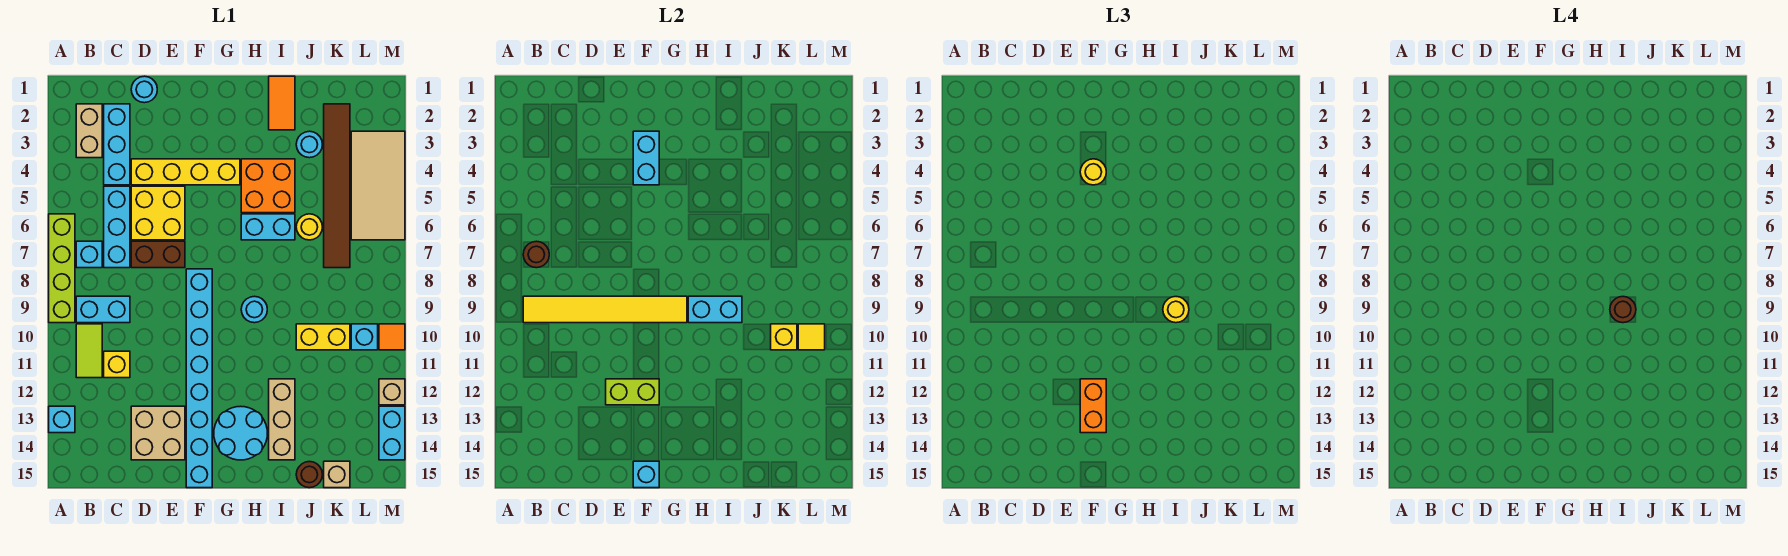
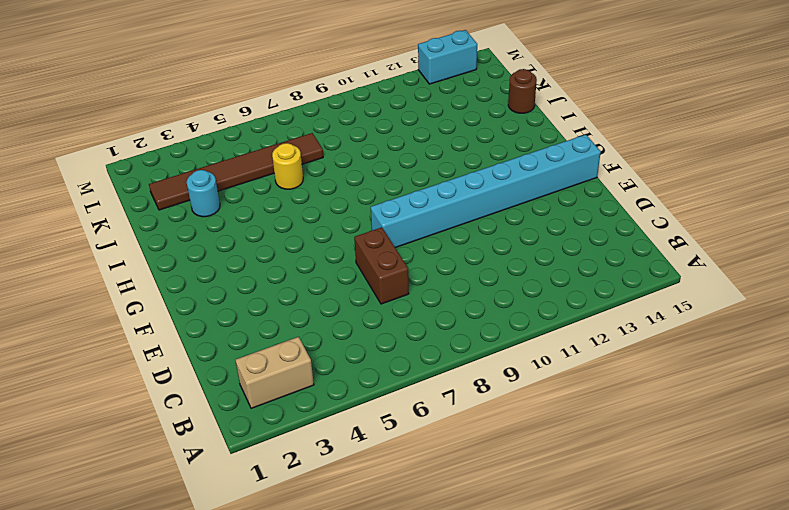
none -> lime 1x4 brick [49,214,75,323]
none -> cyan 1x1 brick [49,406,75,433]
none -> cyan 1x1 brick [76,241,102,268]
none -> cyan 1x2 brick [76,296,130,323]

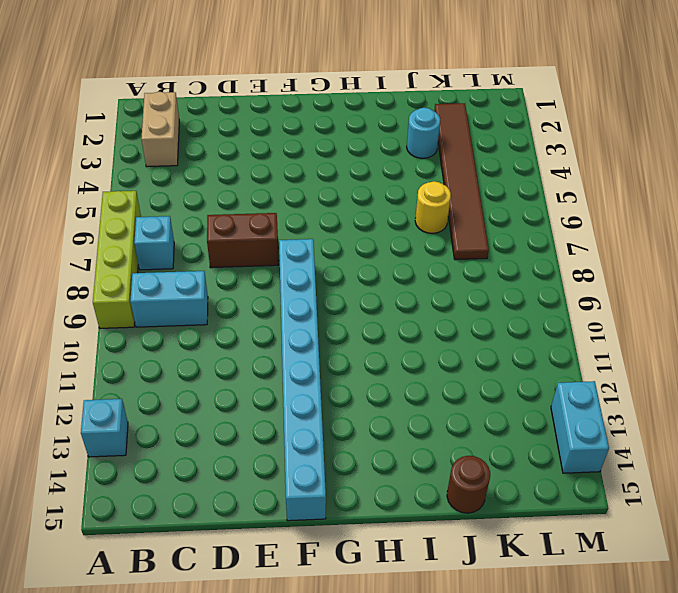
none -> lime 1x2 tile [76,324,102,378]
none -> cyan 1x3 brick [104,104,130,185]
none -> cyan 1x3 brick [104,186,130,268]
none -> yellow 1x1 brick [104,351,130,378]

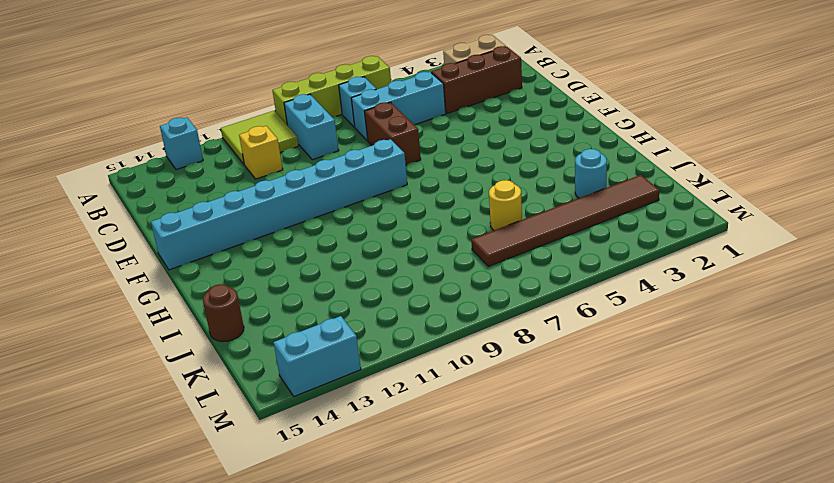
lime 2x2 tile [221,111,299,164] -> lime 1x2 tile [76,324,102,378]
brown 1x3 brick [431,46,522,114] -> cyan 1x3 brick [104,104,130,185]
none -> cyan 1x1 round brick [131,76,157,103]
none -> yellow 1x4 brick [131,159,240,185]
none -> yellow 2x2 brick [131,186,185,240]
none -> tan 2x2 brick [131,406,185,460]

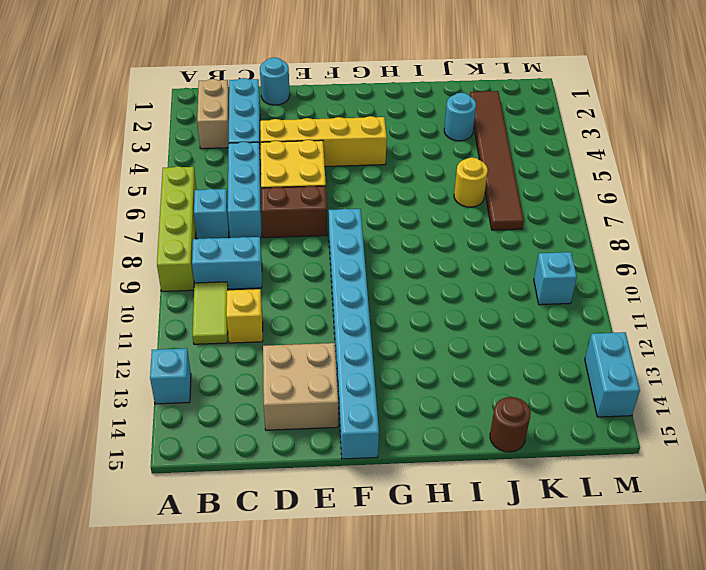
none -> cyan 2x2 round brick [214,406,267,460]
none -> orange 2x2 brick [241,159,295,213]
none -> cyan 1x2 brick [241,214,295,240]
none -> cyan 1x1 round brick [241,296,267,323]

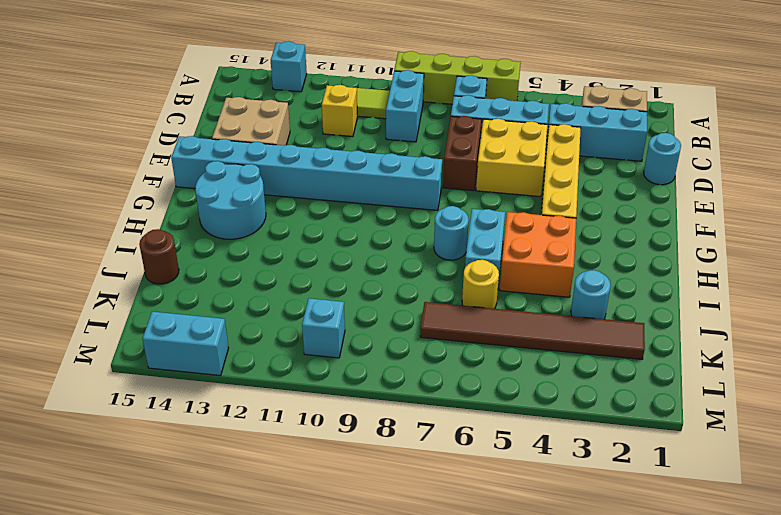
cyan 1x1 round brick [434,206,469,260] -> cyan 1x1 round brick moved to [241,296,267,323]
none -> orange 1x2 tile [269,76,295,130]
none -> tan 1x3 brick [269,379,295,460]
none -> yellow 1x2 brick [296,324,350,350]
none -> tan 1x1 brick [324,461,350,488]

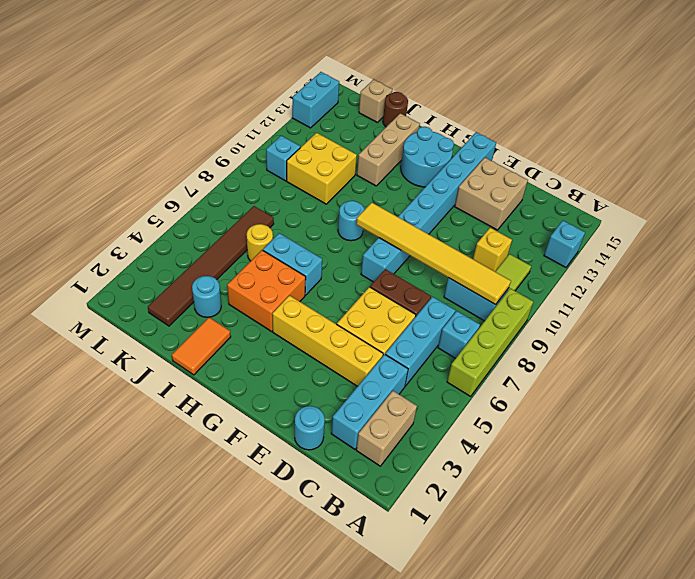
yellow 2x2 brick [287,133,357,204] -> yellow 1x2 brick [296,324,350,350]
none -> tan 2x4 tile [351,131,405,240]
none -> orange 1x1 tile [379,324,405,350]
none -> tan 1x1 brick [379,379,405,405]
none -> brown 1x1 round brick [523,241,549,268]

